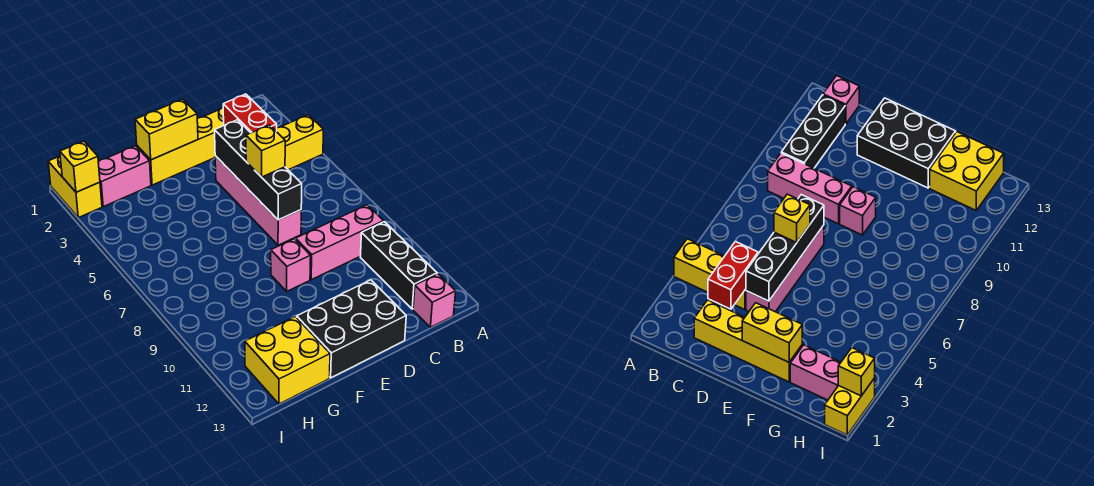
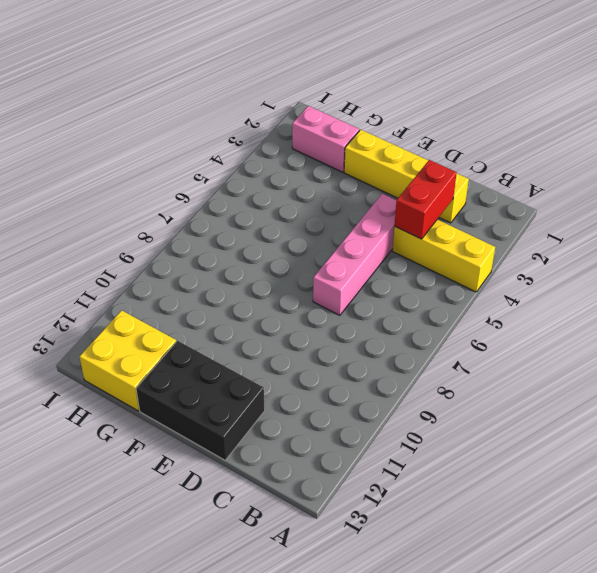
none -> pink 1x3 brick [295,205,384,280]
none -> black 1x3 brick [360,222,437,309]
none -> pink 1x1 brick [413,274,456,327]

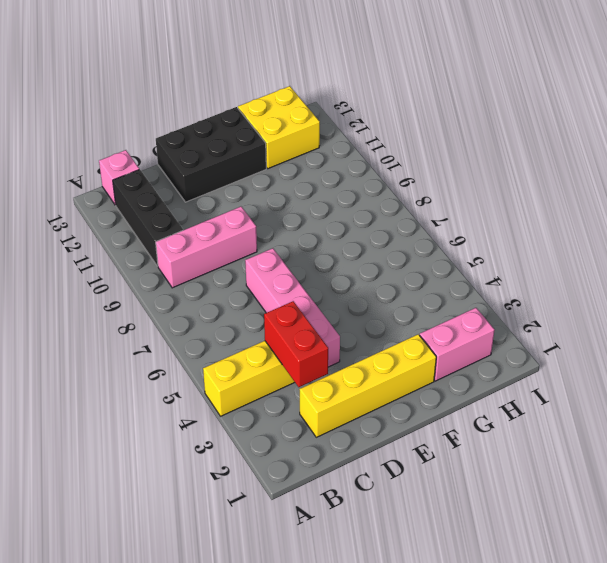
none -> pink 1x1 brick [271,239,311,291]
none -> yellow 1x2 brick [48,156,102,218]
none -> black 1x4 brick [215,120,302,220]

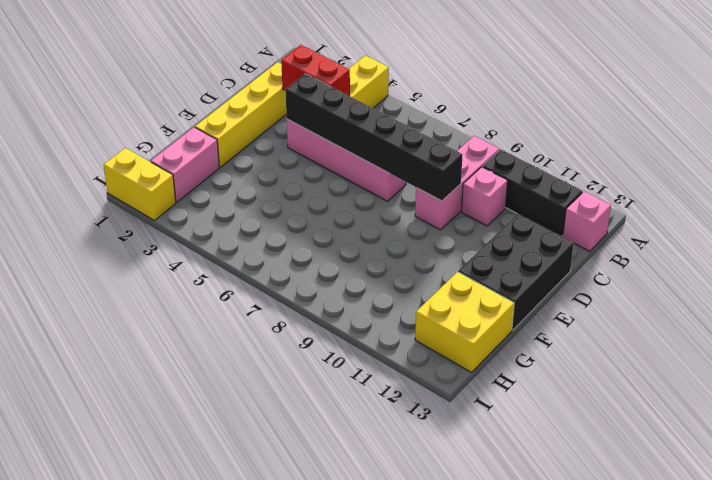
pink 1x1 brick [462,167,508,226] -> pink 1x1 brick moved to [271,239,311,291]
black 1x6 brick [286,74,463,201] -> black 1x4 brick [215,120,302,220]
none -> yellow 1x2 brick [135,99,198,160]
none -> yellow 1x1 brick [60,141,100,192]
none -> yellow 1x1 brick [246,125,285,177]

